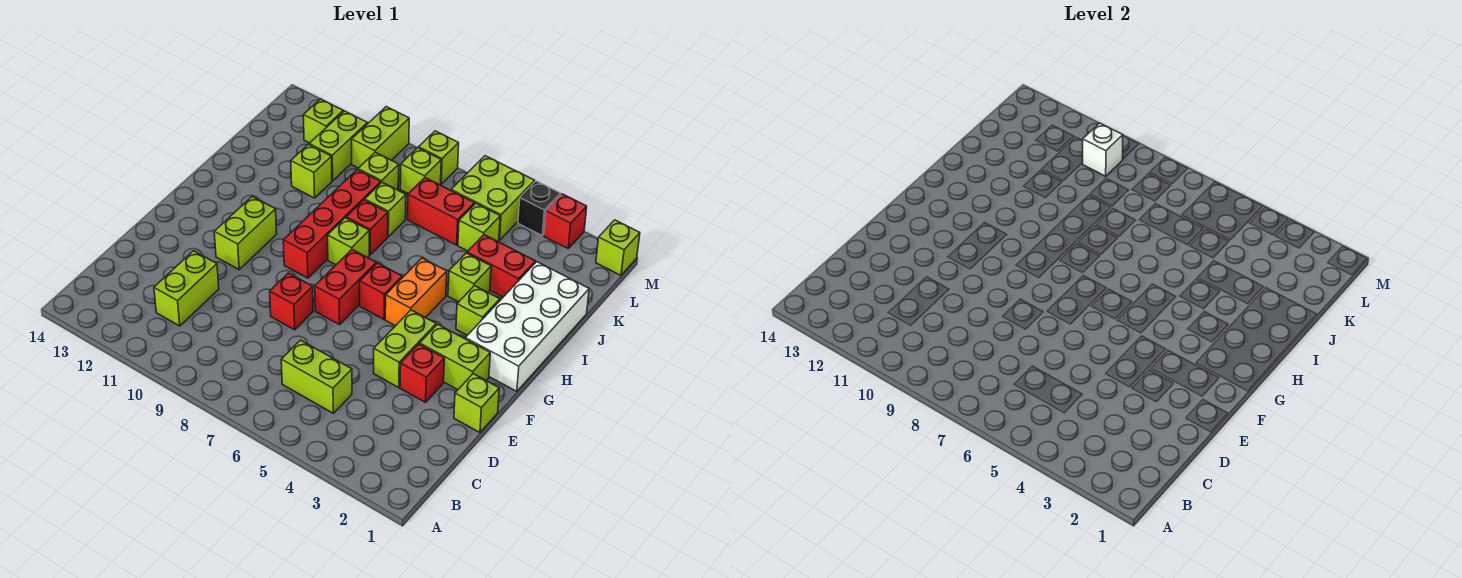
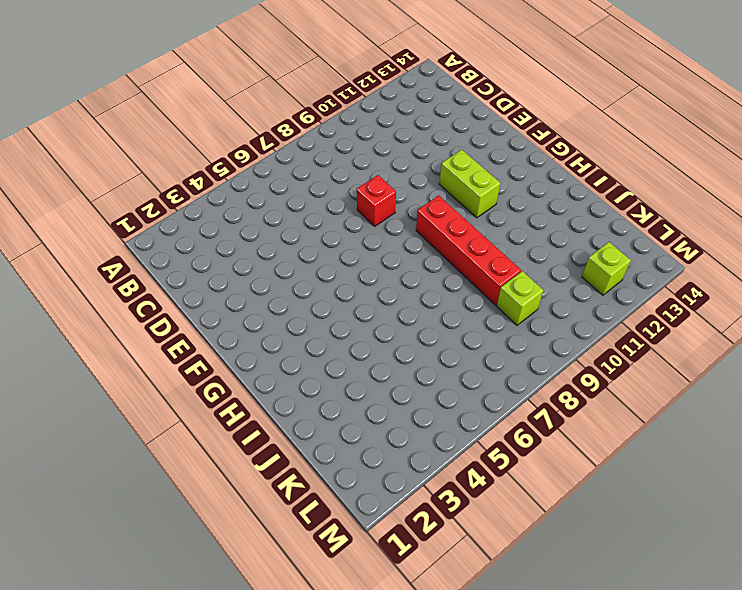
none -> lime 1x2 brick [281,340,352,413]
none -> lime 1x2 brick [154,251,219,326]
none -> lime 1x1 brick [454,374,499,433]
none -> red 1x1 brick [400,344,444,402]

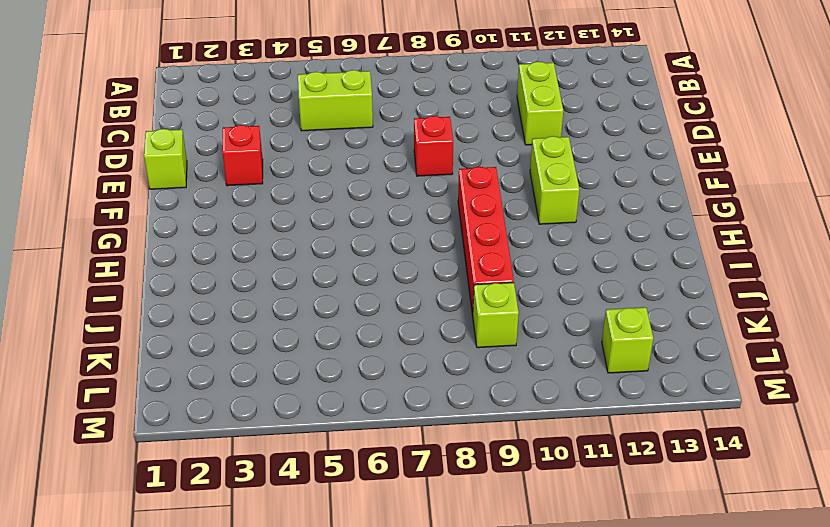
none -> lime 1x2 brick [374,310,436,387]
none -> lime 1x2 brick [420,324,490,390]
none -> red 1x2 brick [315,250,376,325]
none -> white 2x4 brick [465,262,589,391]

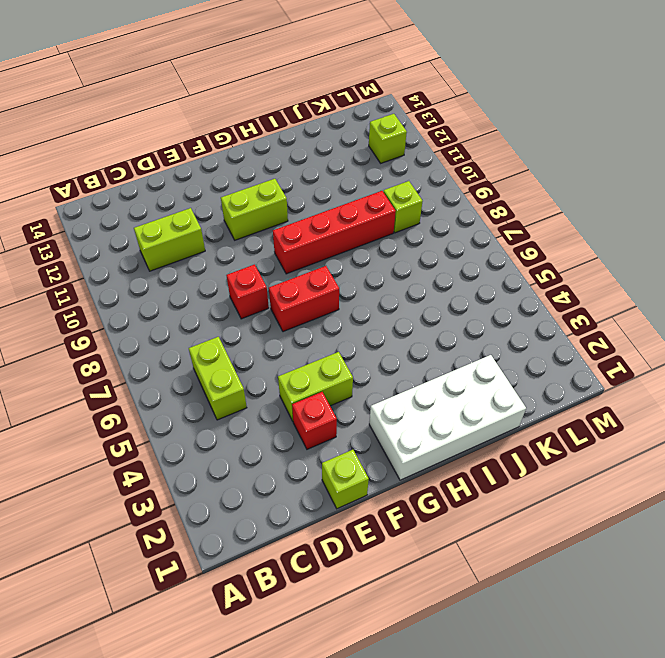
none -> lime 1x2 brick [420,324,490,390]
none -> orange 1x2 brick [385,258,447,326]
none -> red 1x1 brick [360,263,402,319]
none -> lime 1x1 brick [456,286,500,335]

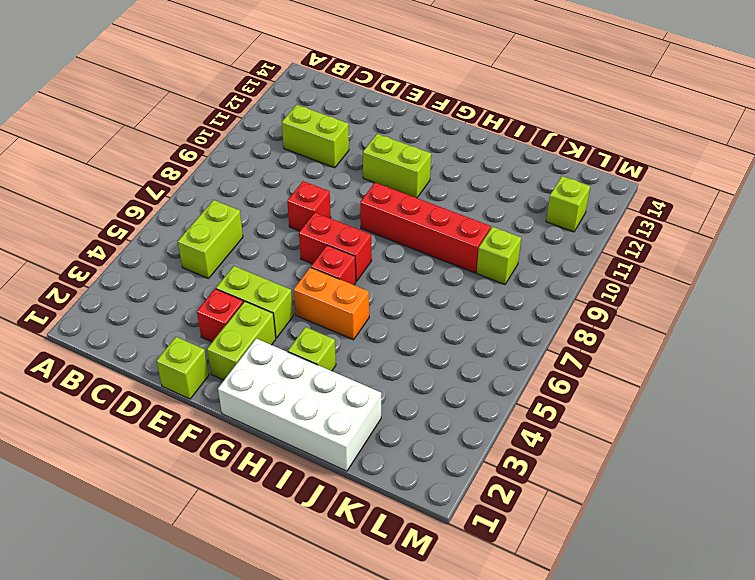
none -> lime 1x1 brick [328,218,369,265]
none -> lime 1x1 brick [448,253,491,302]
none -> red 1x1 brick [346,200,388,255]
none -> red 1x2 brick [467,235,535,297]

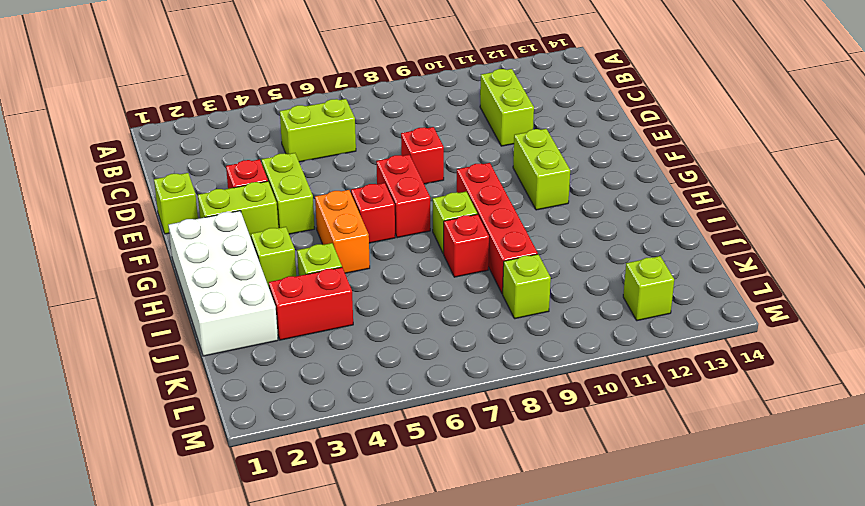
none -> lime 1x1 brick [365,182,406,237]
none -> lime 1x1 brick [291,144,332,198]
none -> lime 1x1 brick [458,204,500,251]
none -> red 1x2 brick [407,178,475,245]

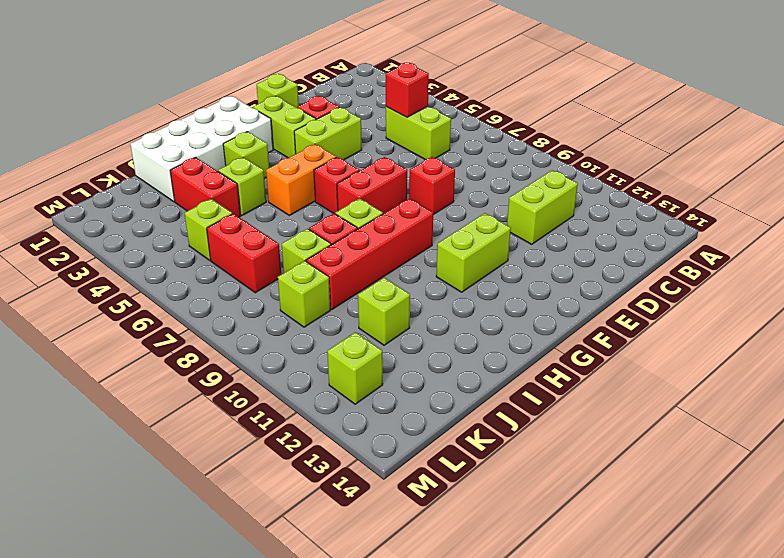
red 1x1 brick [386,63,429,117] -> red 1x1 brick moved to [544,194,587,248]
none -> lime 1x2 brick [309,111,367,181]
none -> lime 2x2 brick [451,156,535,240]
none -> lime 1x1 brick [400,148,441,194]
none -> lime 1x2 brick [352,107,409,168]

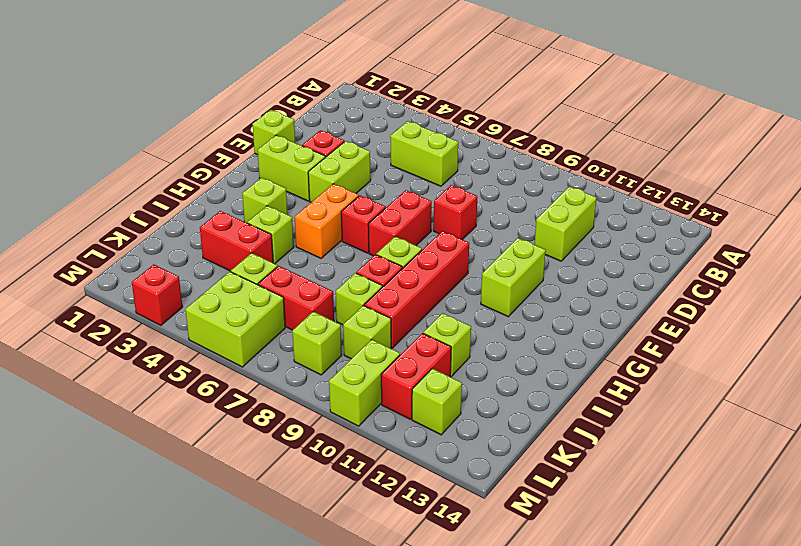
red 1x2 brick [381,333,451,419] -> lime 1x2 brick [309,111,367,181]
none -> white 2x4 brick [465,262,589,391]
none -> lime 1x1 brick [596,220,640,275]
none -> black 1x1 brick [518,181,561,235]
none -> lime 1x1 brick [418,131,459,184]

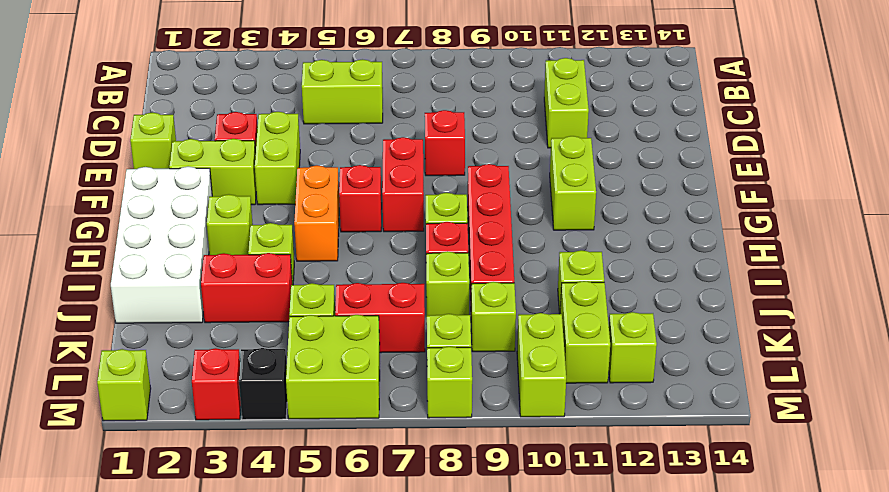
none -> white 1x1 brick [1082,123,1123,176]

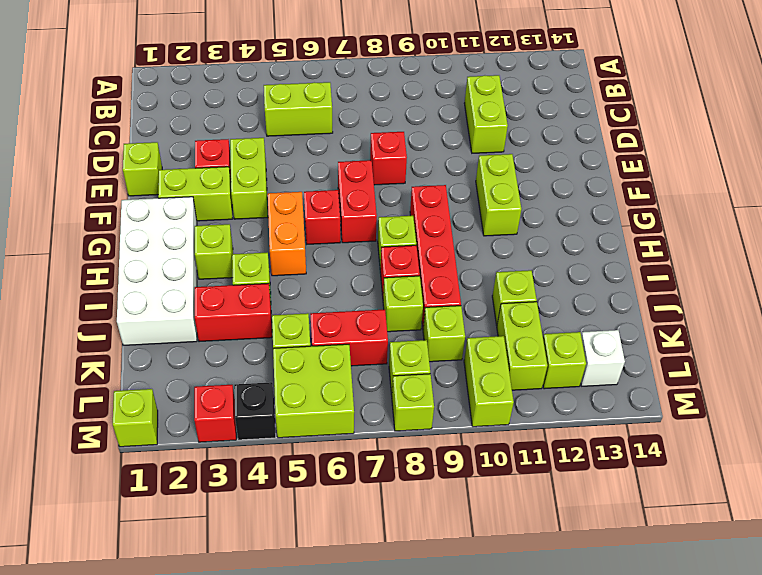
white 1x1 brick [581,330,625,386] -> white 1x1 brick moved to [1082,123,1123,176]

